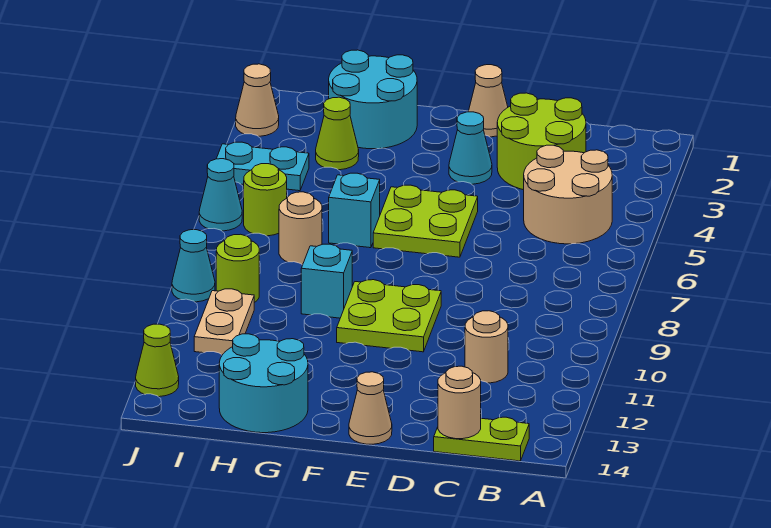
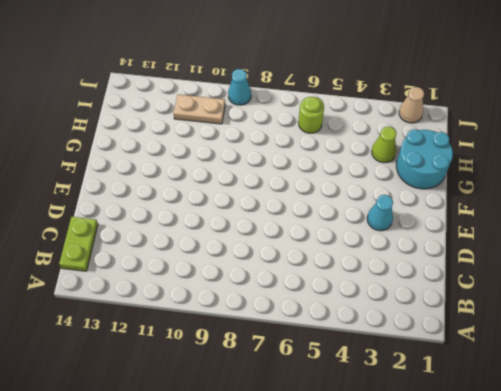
none -> tan 2x2 round brick [524,145,612,244]
none -> lime 2x2 round brick [497,93,586,190]
none -> tan 1x1 round brick [465,311,508,383]

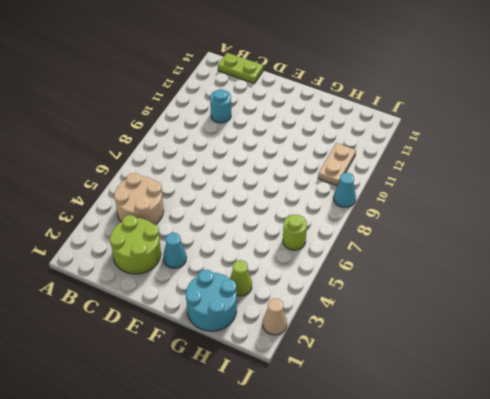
cyan 1x1 round brick [210,89,231,123] -> tan 1x1 round brick [465,311,508,383]
none -> tan 1x1 cone [468,65,508,137]
none -> lime 2x2 plate [373,185,478,257]
none -> lime 2x2 plate [337,280,441,352]

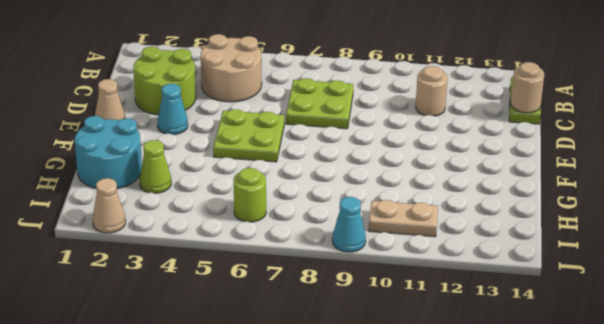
lime 2x2 plate [286,78,353,129] -> lime 2x2 plate moved to [337,280,441,352]
none -> tan 1x1 cone [349,372,392,444]
none -> cyan 1x1 brick [329,173,380,248]
none -> cyan 1x1 brick [301,244,352,318]

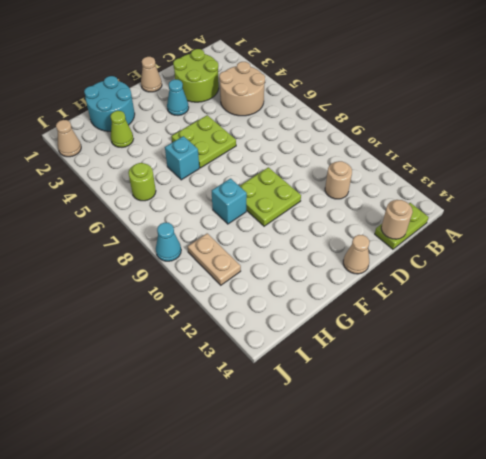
none -> cyan 2x2 round brick [219,334,308,433]
none -> tan 1x1 round brick [279,192,322,264]
none -> cyan 1x2 plate [217,142,309,191]

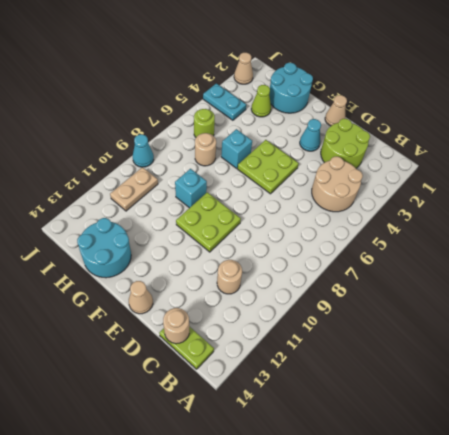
none -> lime 1x1 round brick [216,234,259,303]
none -> cyan 1x1 cone [199,159,242,231]
none -> lime 1x1 cone [136,324,179,397]

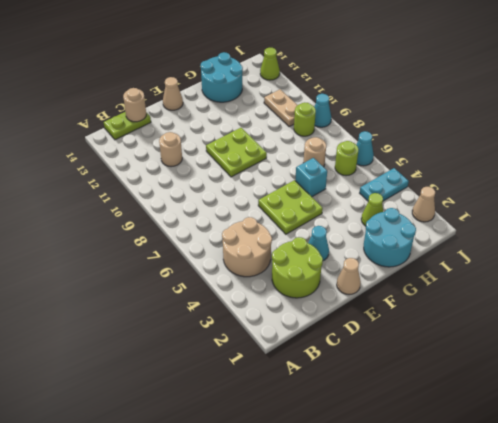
none -> cyan 1x1 brick [301,244,352,318]

